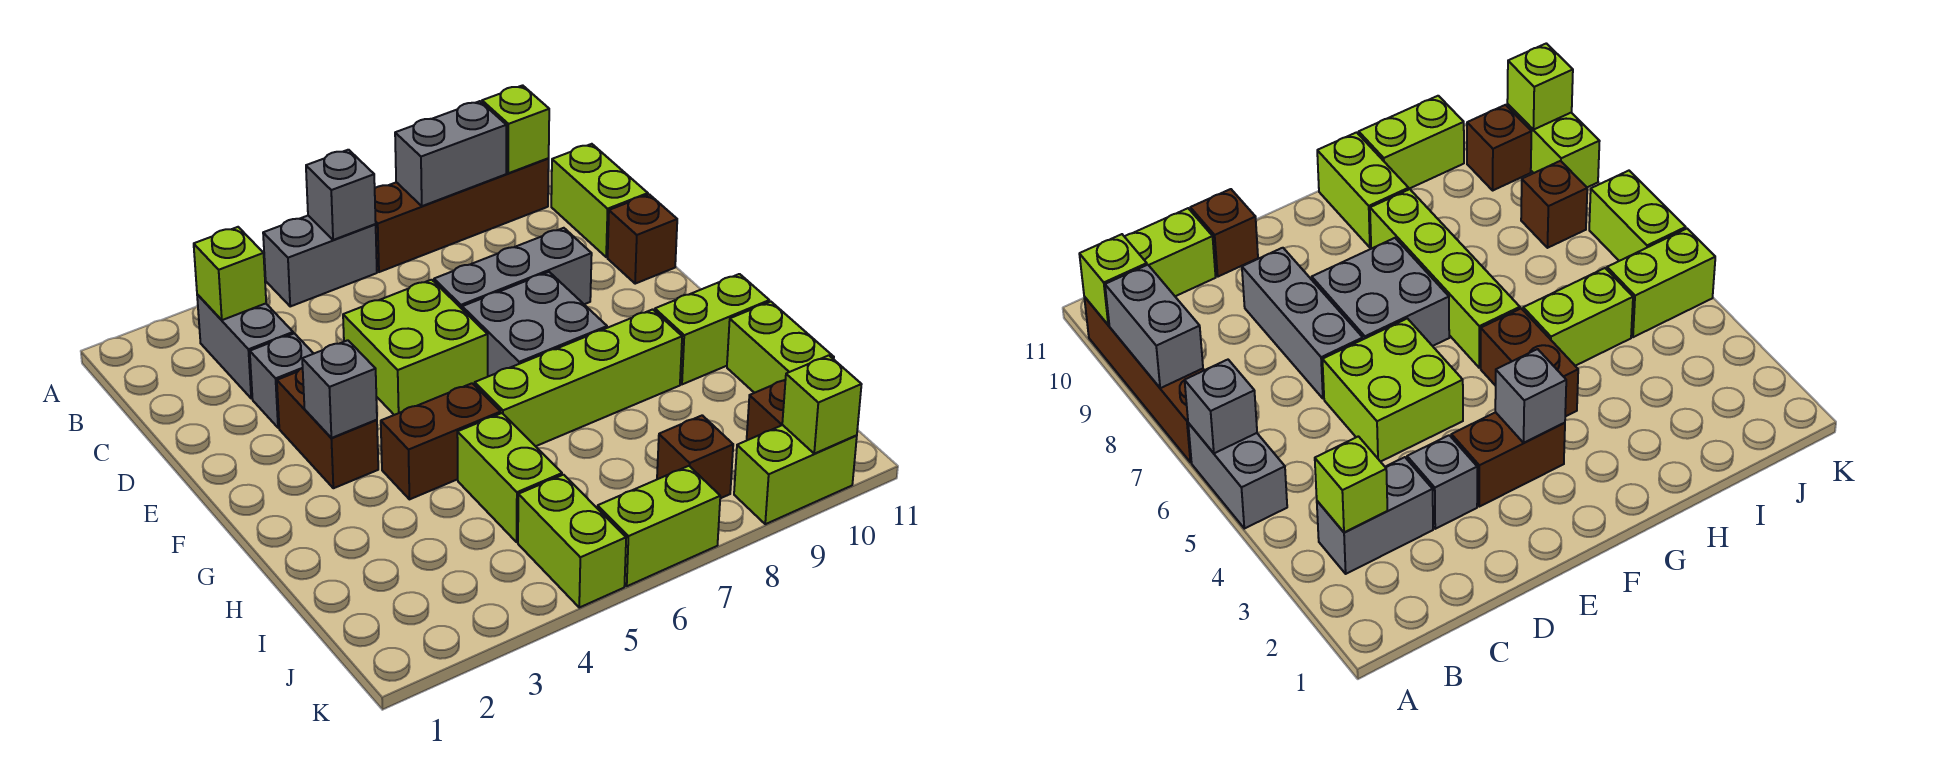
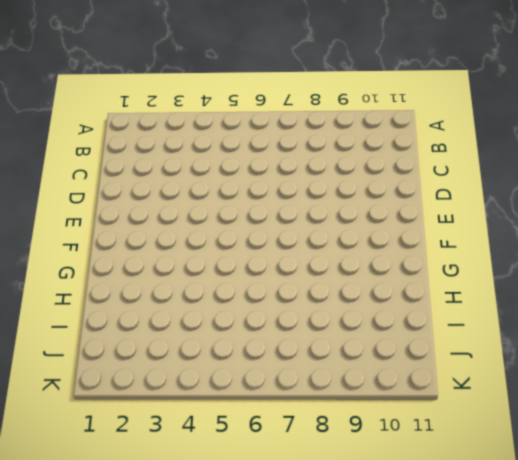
none -> grey 1x2 brick [263,216,377,306]
none -> brown 1x4 brick [375,159,549,272]
none -> grey 1x2 brick [197,295,293,399]

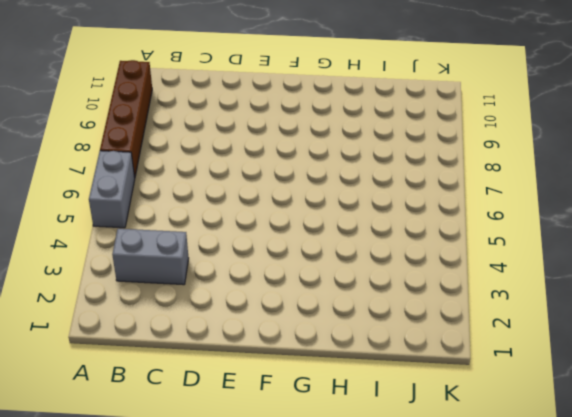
none -> lime 1x2 brick [551,144,648,257]
none -> grey 1x1 brick [250,333,314,428]
none -> lime 2x2 brick [343,280,488,415]

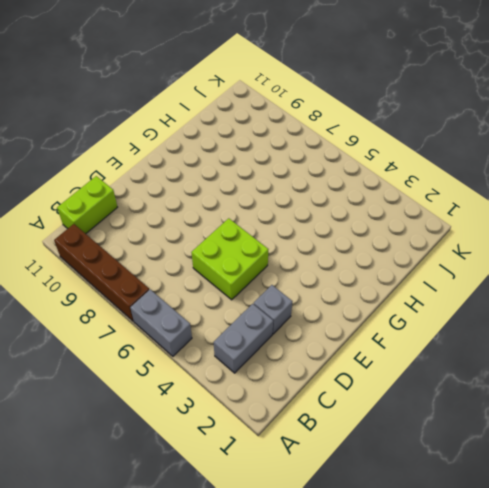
none -> grey 1x3 brick [434,228,592,309]
none -> brown 1x1 brick [608,194,677,284]
none -> brown 1x2 brick [277,368,378,488]

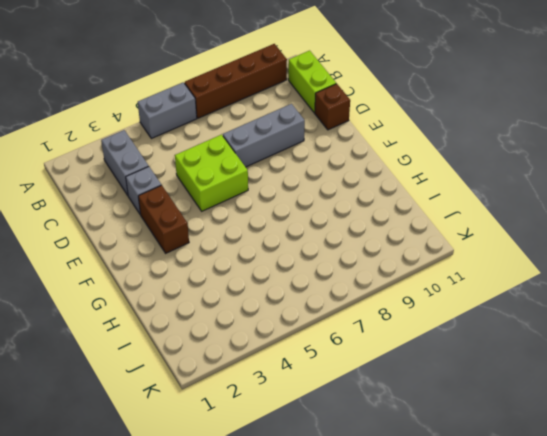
none -> grey 2x2 brick [462,272,607,376]
none -> brown 1x2 brick [381,383,501,499]
none -> lime 1x4 brick [475,309,682,446]

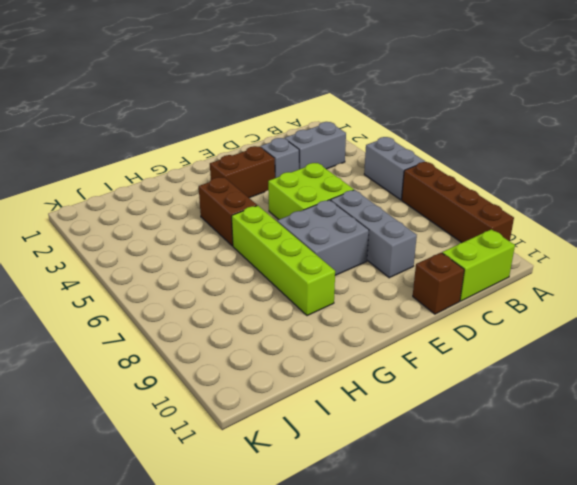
none -> lime 1x2 brick [655,274,769,384]
none -> lime 1x2 brick [457,413,562,542]
none -> lime 1x2 brick [727,302,834,393]

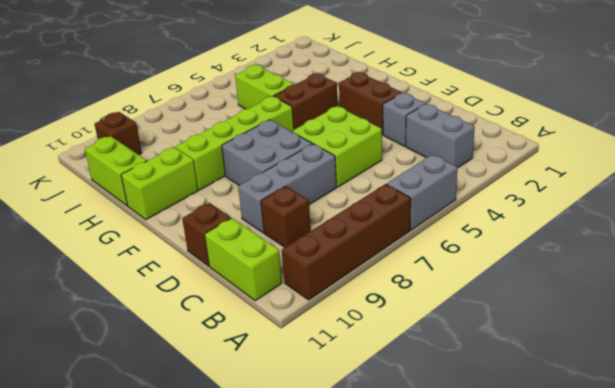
brown 1x1 brick [261,186,311,247] -> brown 1x1 brick moved to [657,415,733,498]
none -> lime 1x2 brick [518,475,626,608]
none -> lime 1x2 brick [598,466,720,586]
none -> lime 1x2 brick [734,425,857,524]

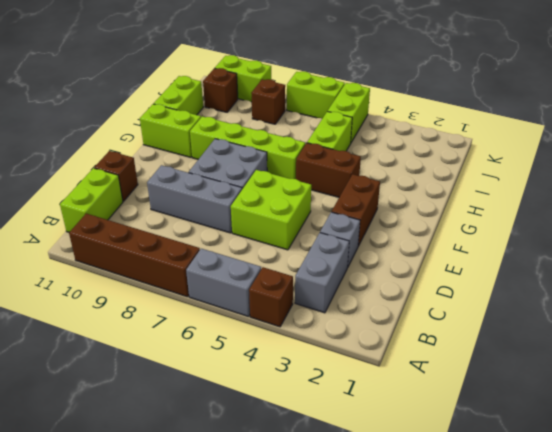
brown 1x1 brick [249,267,293,327] -> none
none -> grey 1x1 brick [306,150,376,240]
none -> grey 1x2 brick [395,101,506,206]
none -> lime 1x1 brick [482,85,549,173]

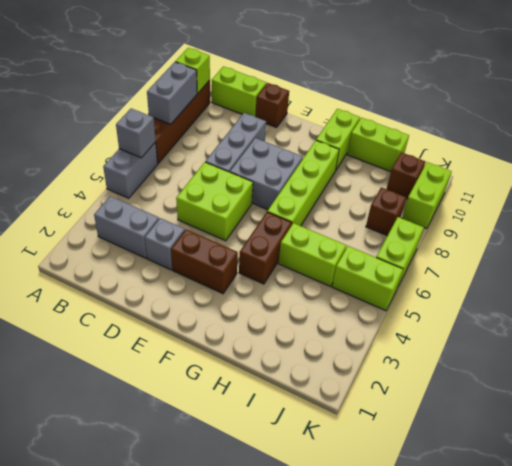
none -> lime 1x1 brick [194,227,266,320]
none -> grey 1x1 brick [302,340,377,438]
none -> lime 1x1 brick [782,355,862,454]

